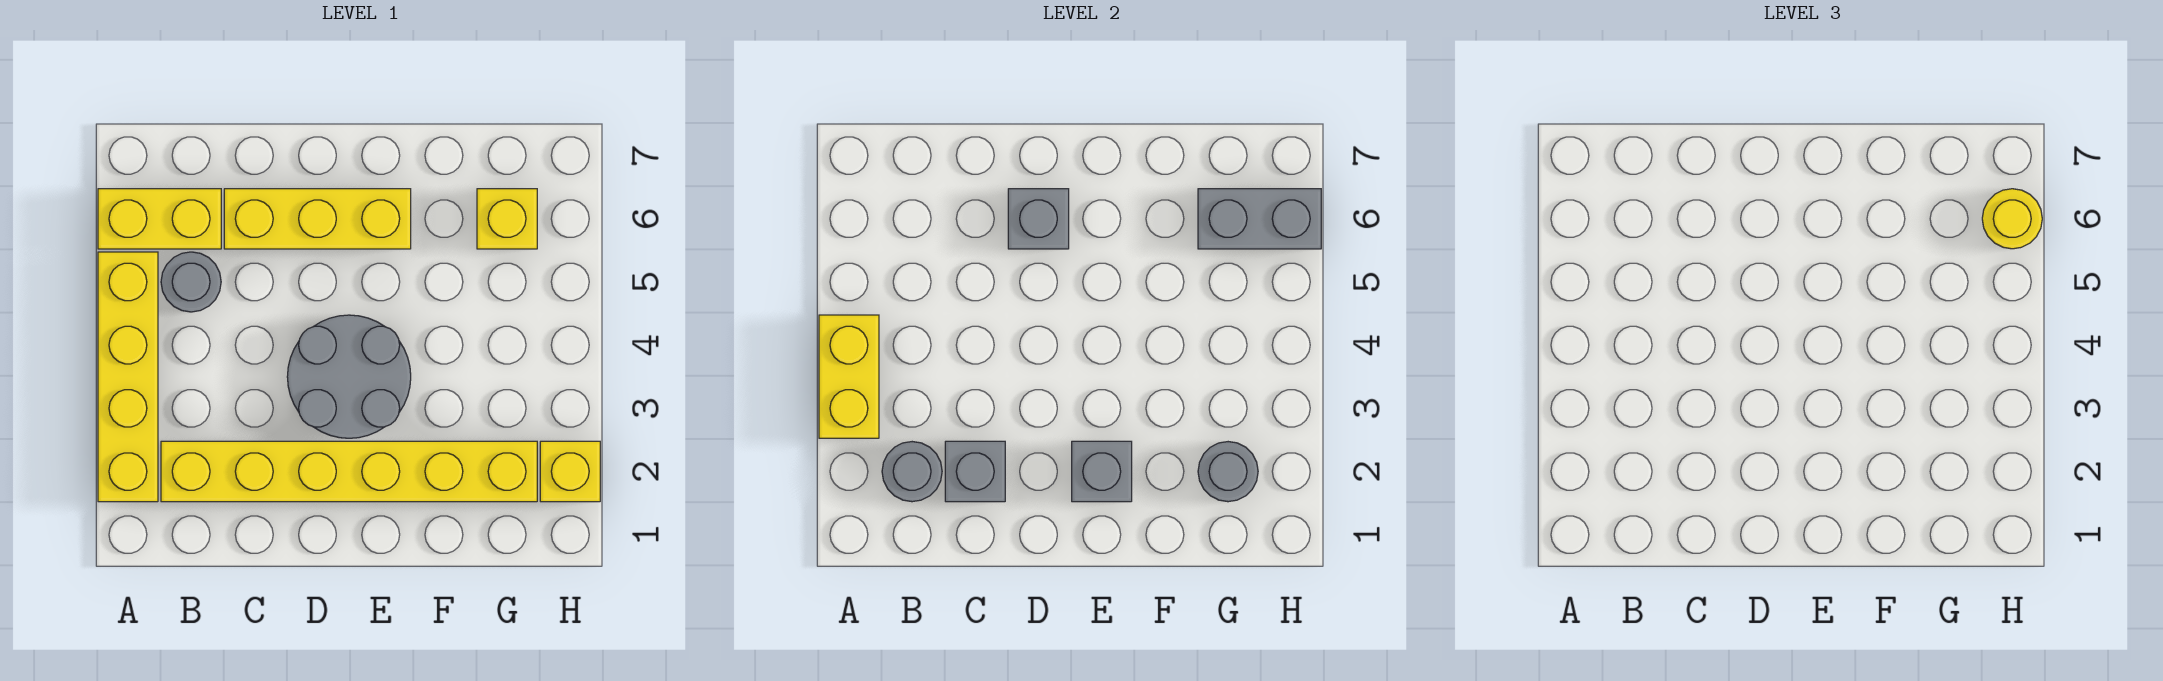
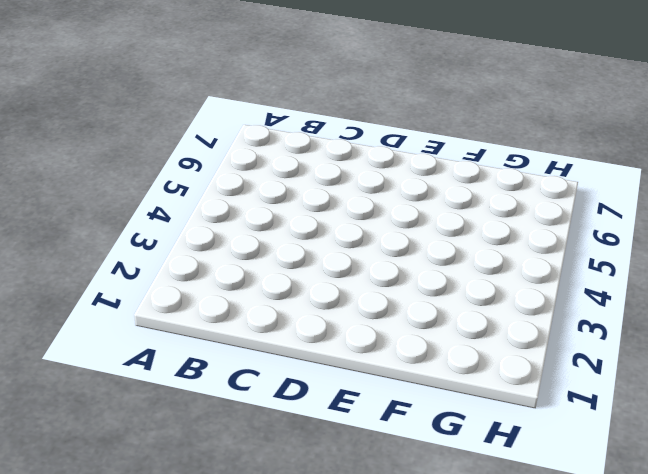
none -> yellow 1x4 brick [98,252,158,502]
none -> yellow 1x2 brick [98,189,221,249]
none -> yellow 1x6 brick [161,441,537,502]

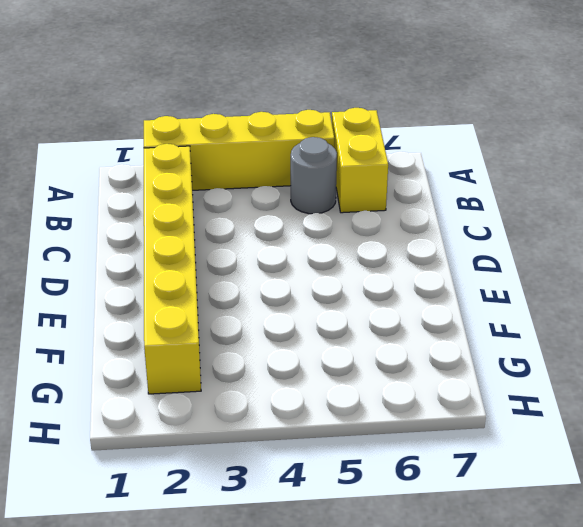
none -> yellow 1x3 brick [224,189,411,249]
none -> grey 2x2 round brick [287,315,411,438]
none -> yellow 1x1 brick [477,189,537,249]

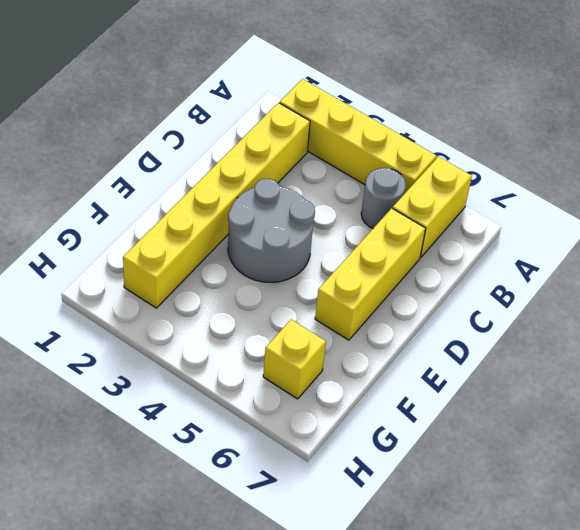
none -> yellow 1x1 brick [540,441,600,502]
none -> yellow 1x2 brick [819,315,879,438]
none -> grey 1x1 round brick [882,442,942,502]

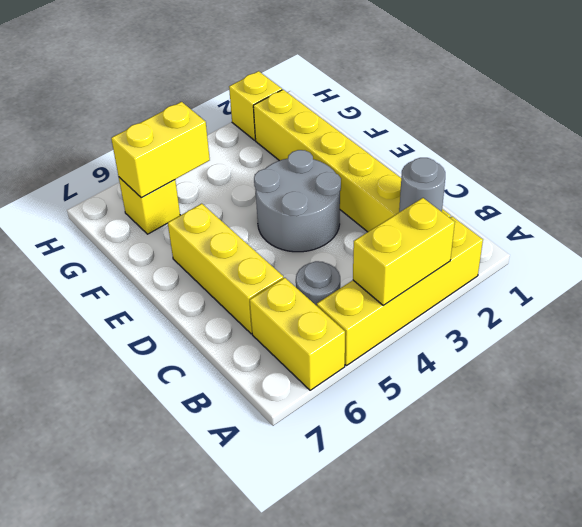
yellow 1x2 brick [111,102,210,198] -> grey 1x2 brick [1198,189,1321,249]
none -> grey 1x1 brick [945,441,1005,502]
none -> grey 1x1 brick [1008,189,1069,249]
none -> grey 1x1 brick [1072,441,1132,502]

